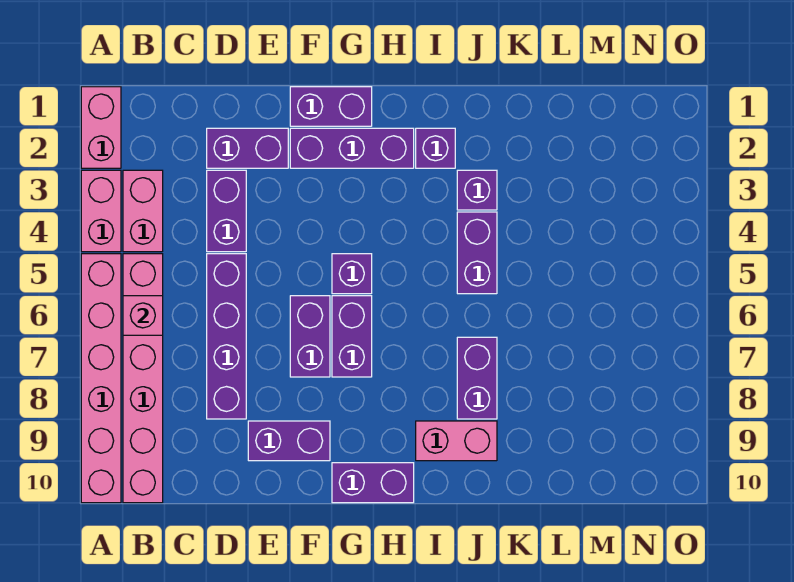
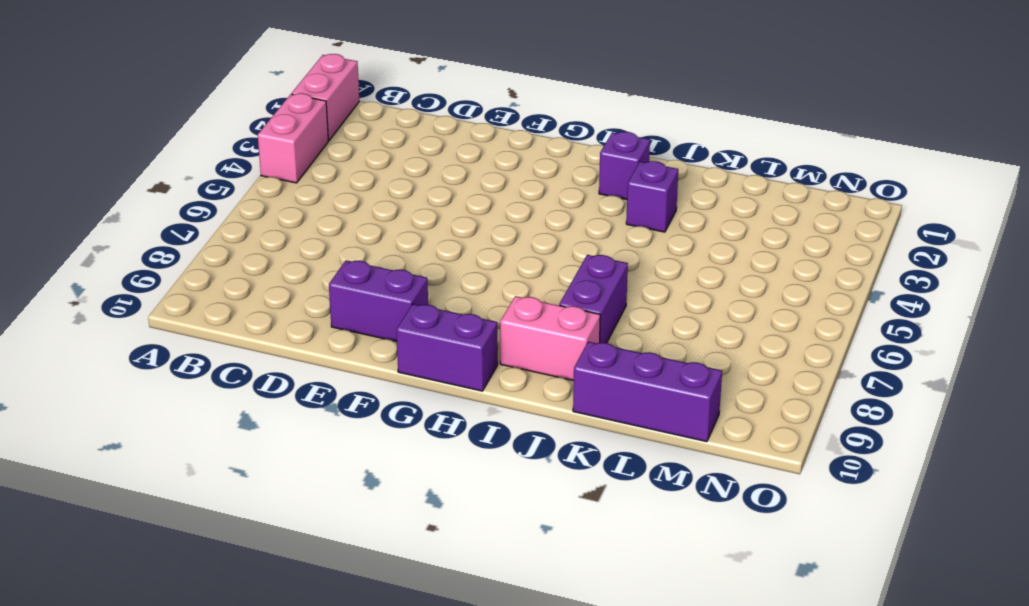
purple 1x3 brick [573,342,722,442] -> purple 1x3 brick moved to [290,128,414,168]
none -> pink 1x6 brick [81,254,121,503]
none -> pink 1x2 brick [123,170,163,252]
none -> pink 1x6 brick [123,254,163,503]

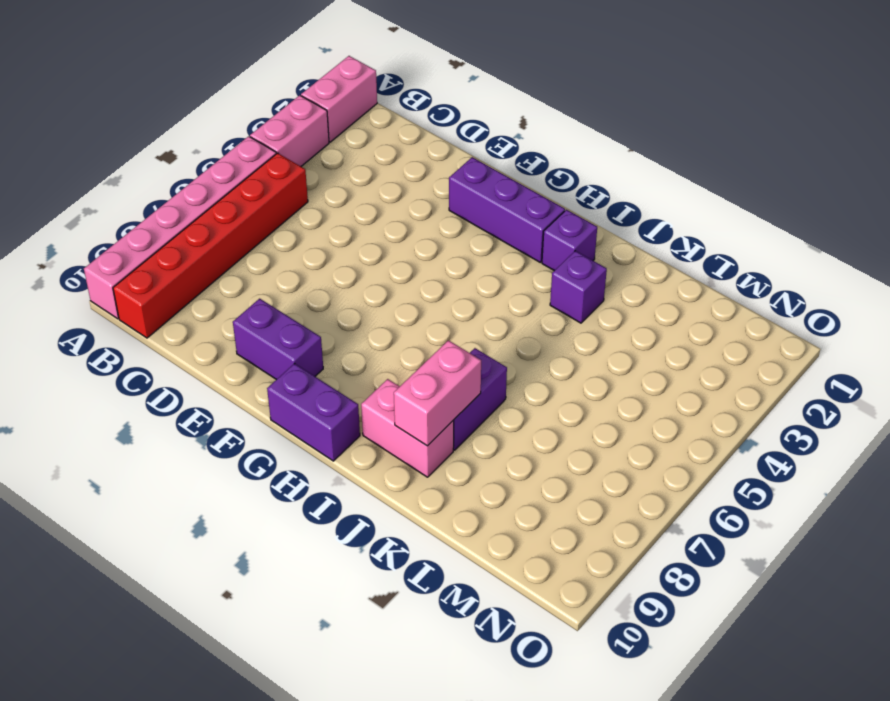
red 1x6 brick [113,153,308,338] -> pink 1x6 brick [123,254,163,503]
pink 1x2 brick [394,340,481,446] -> pink 1x2 brick moved to [123,170,163,252]
none -> purple 1x2 brick [207,128,288,168]
none -> purple 1x2 brick [207,170,246,252]
none -> purple 1x4 brick [207,254,246,419]

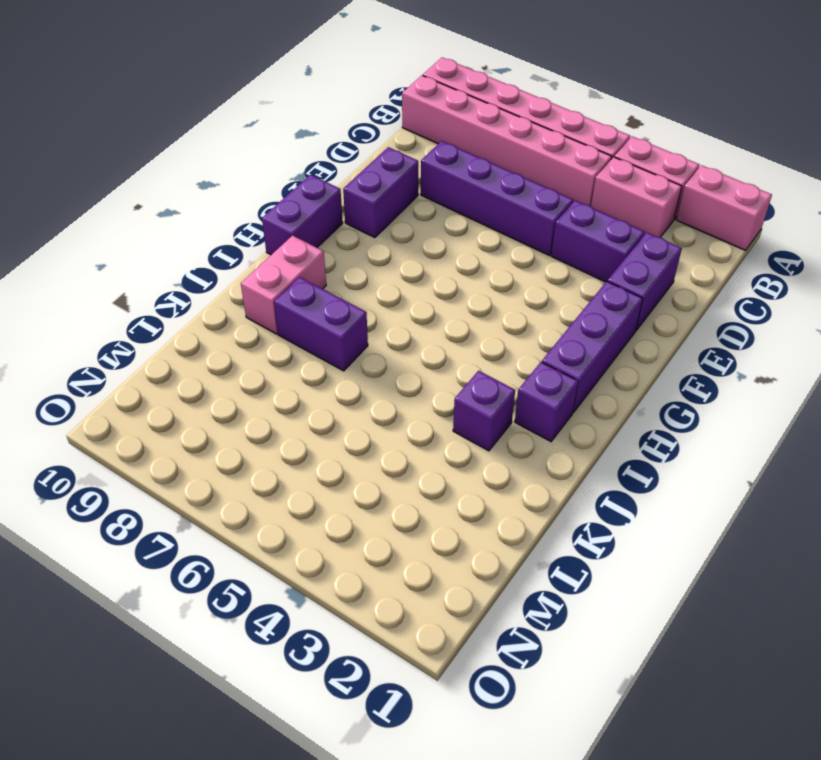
none -> purple 1x2 brick [290,87,372,126]
none -> purple 1x2 brick [290,296,330,377]
none -> purple 1x1 brick [332,254,372,294]

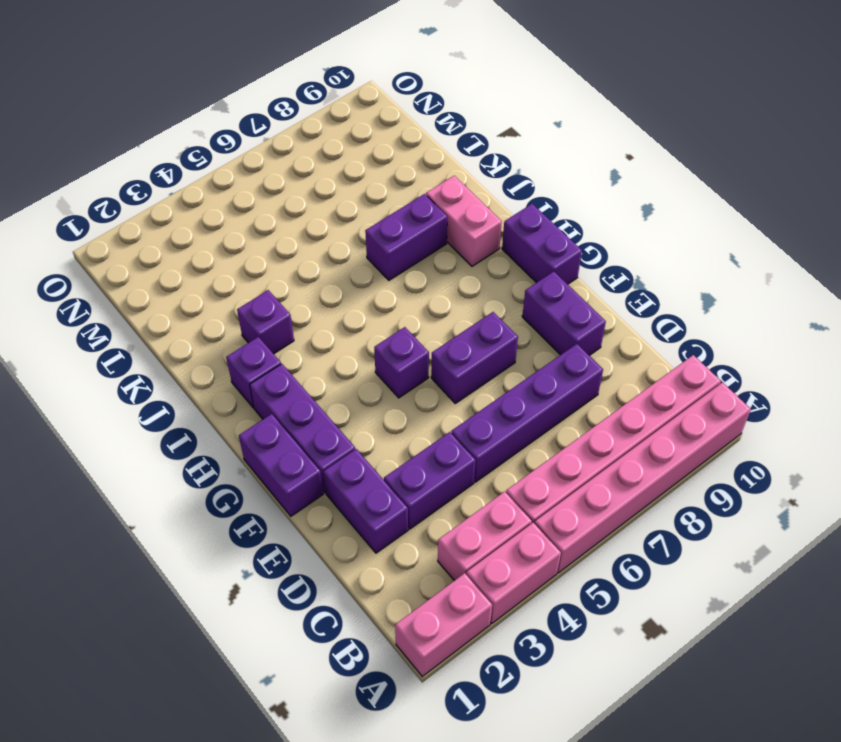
none -> purple 1x2 brick [332,296,372,377]
none -> purple 1x2 brick [457,212,497,294]
none -> pink 1x1 brick [123,296,163,335]

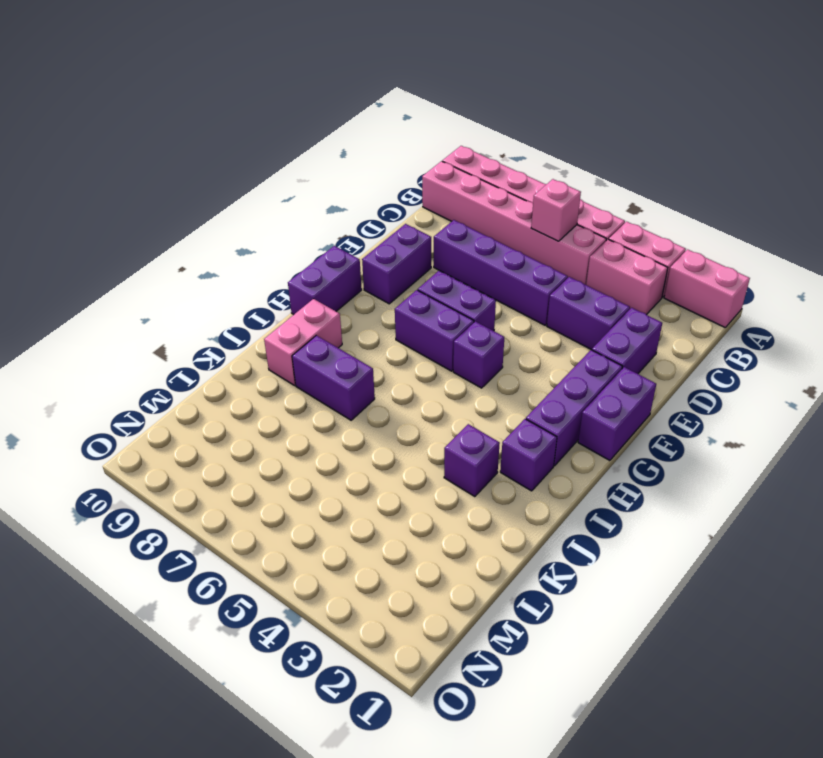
none -> purple 1x2 brick [457,212,497,294]

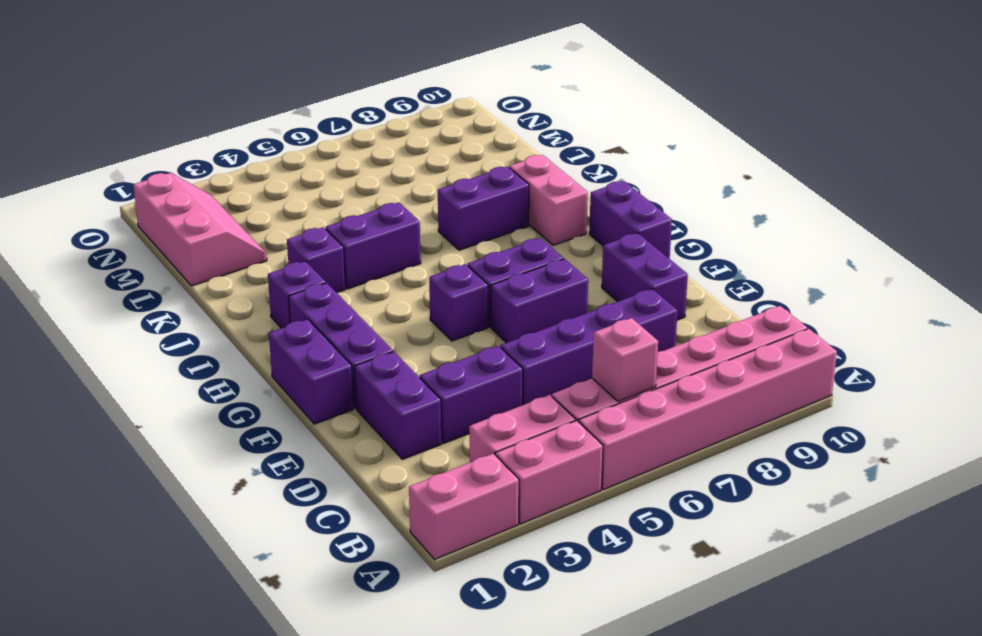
pink 2x3 slope [133,173,267,286] -> none

